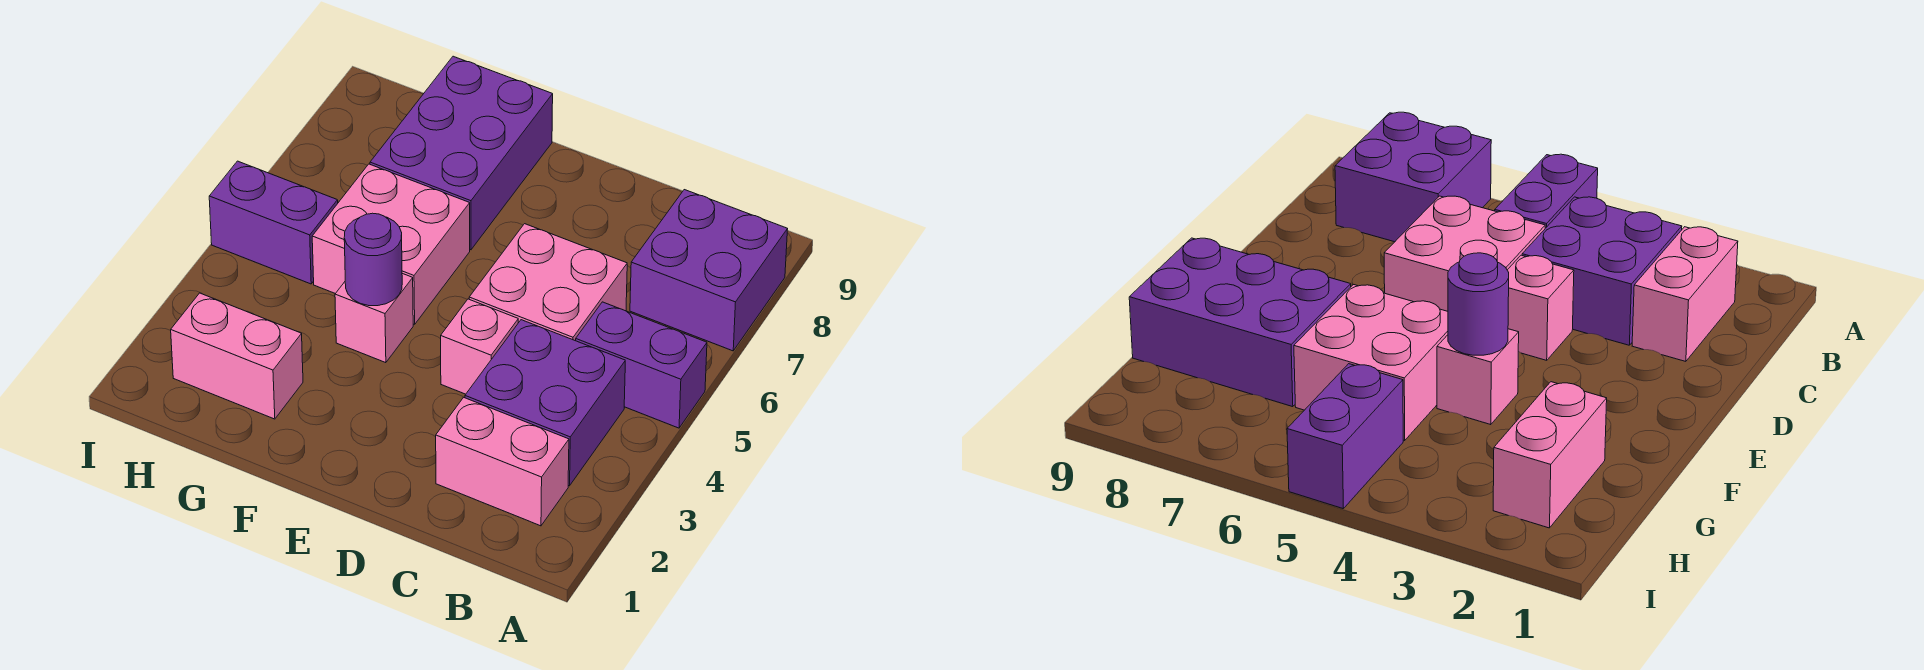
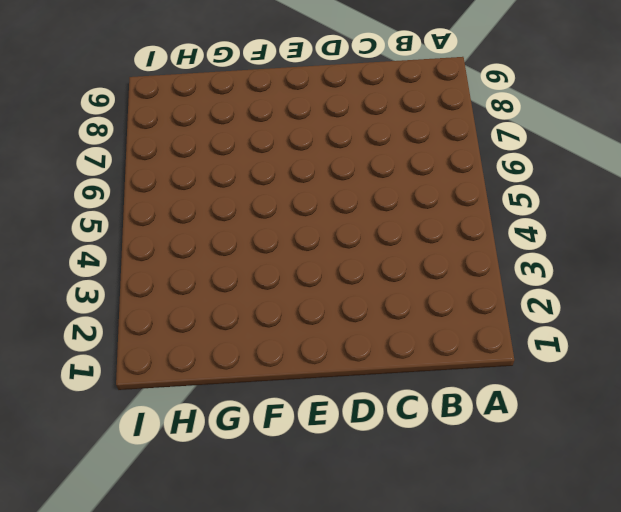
none -> purple 1x2 brick [576,302,707,428]
none -> purple 2x2 brick [630,190,788,351]
none -> pink 1x2 brick [436,397,569,526]

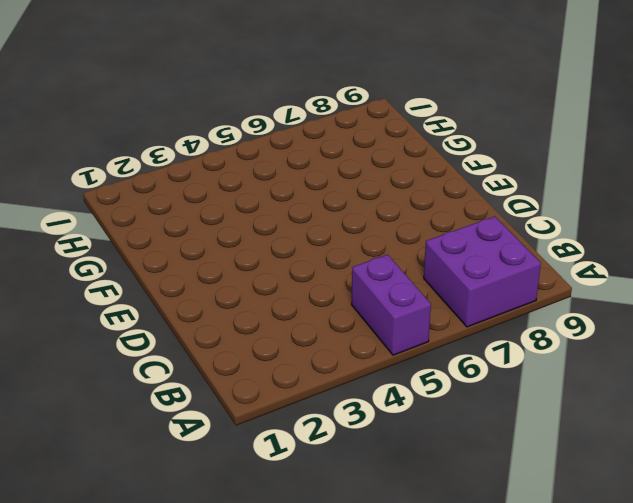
none -> pink 1x2 brick [436,397,569,526]
none -> purple 2x2 brick [465,320,625,486]
none -> pink 2x2 brick [469,224,627,341]

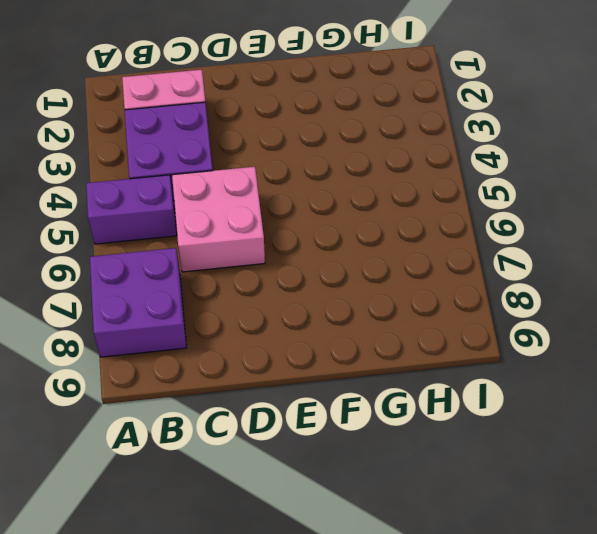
none -> pink 1x1 brick [441,299,518,394]
none -> pink 1x1 brick [335,273,413,363]
none -> pink 2x2 brick [312,164,470,324]

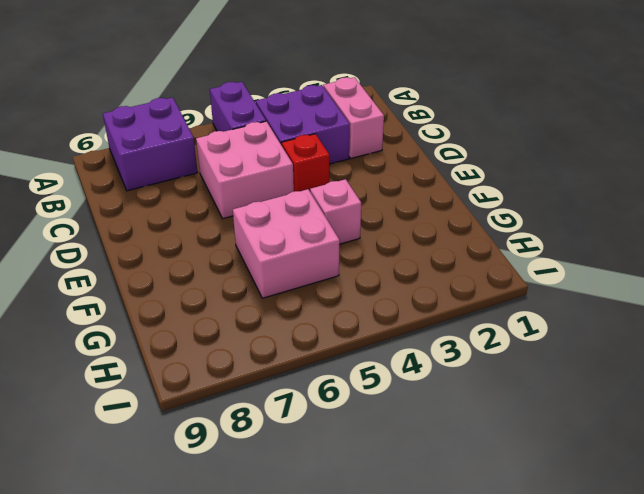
red 1x1 brick [282,134,330,192] -> pink 1x1 brick [441,299,518,394]
none -> purple 2x3 brick [370,56,553,250]
none -> pink 1x2 brick [171,293,303,419]
none -> purple 1x2 brick [209,161,338,284]

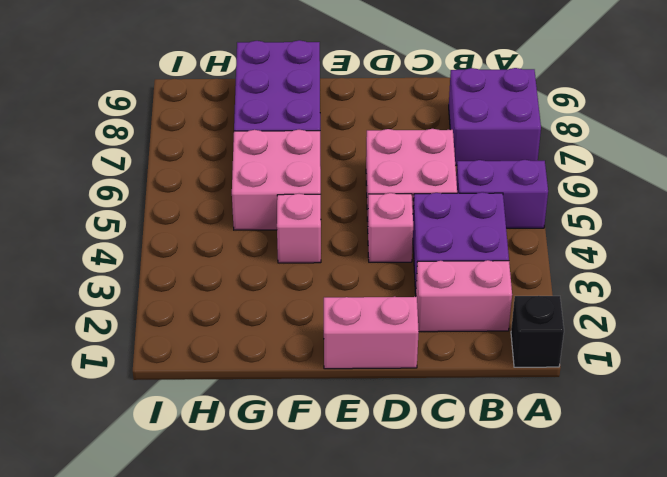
black 1x1 brick [511,296,564,367] -> none
pink 1x2 brick [324,297,419,369] -> pink 1x2 brick moved to [171,293,303,419]
none -> purple 1x2 brick [209,161,338,284]
none -> purple 1x1 round brick [344,213,402,306]

